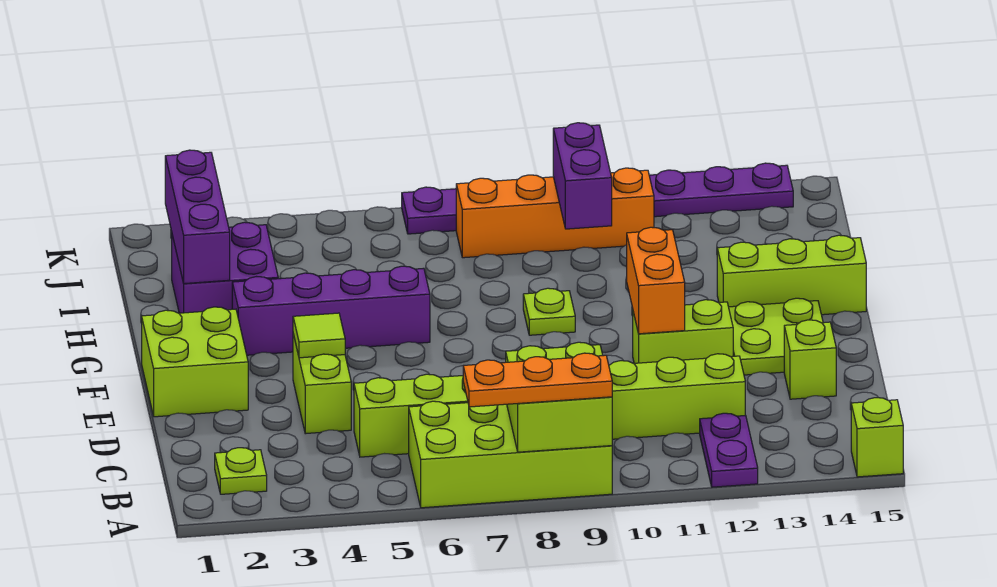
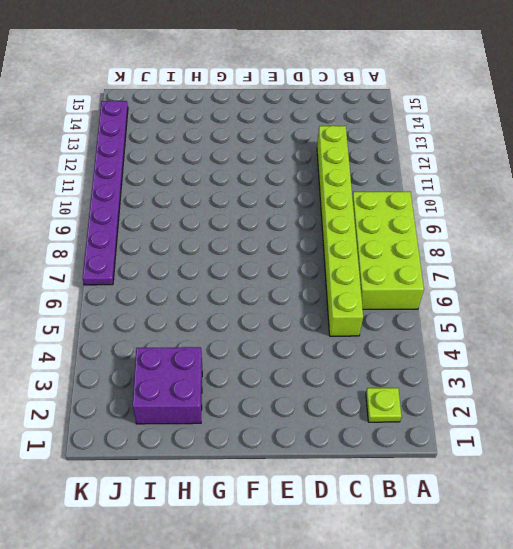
none -> purple 1x2 plate [700,413,758,487]
none -> lime 1x1 brick [851,398,903,477]
none -> lime 1x2 brick [293,334,351,434]

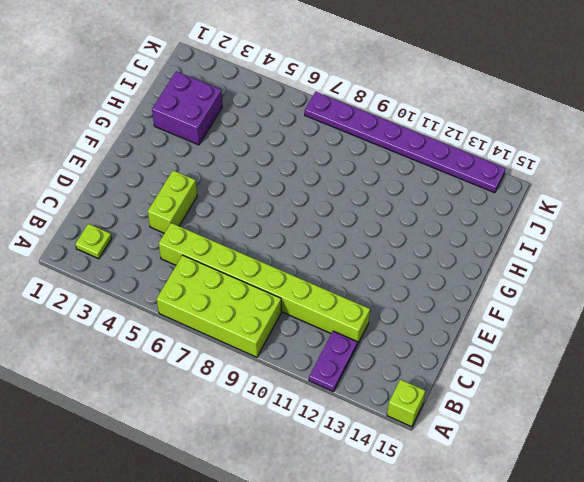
none -> lime 1x1 brick [784,320,836,399]
none -> lime 2x2 brick [142,307,248,417]
none -> lime 1x2 brick [633,300,733,363]

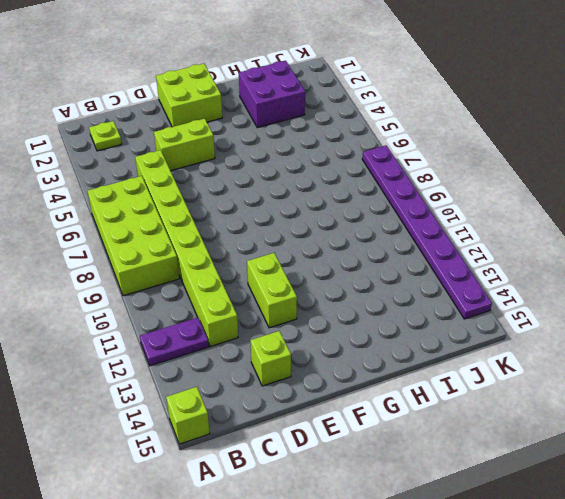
none -> lime 2x2 plate [729,298,823,375]
none -> purple 1x4 brick [232,266,430,355]
none -> lime 1x1 plate [523,288,575,335]

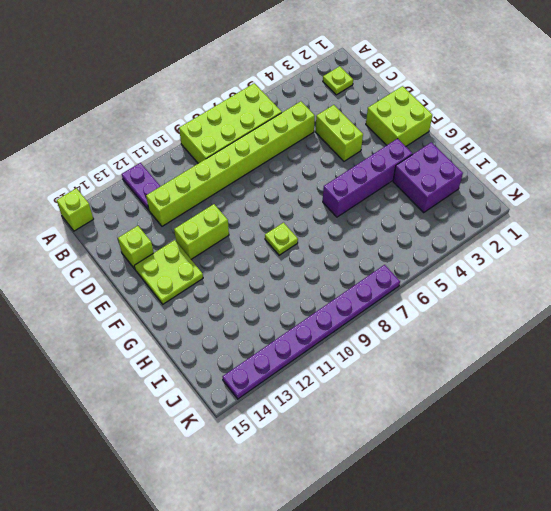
none -> lime 1x3 brick [717,235,866,315]
none -> orange 1x4 brick [456,168,654,258]
none -> lime 2x2 brick [506,342,612,452]

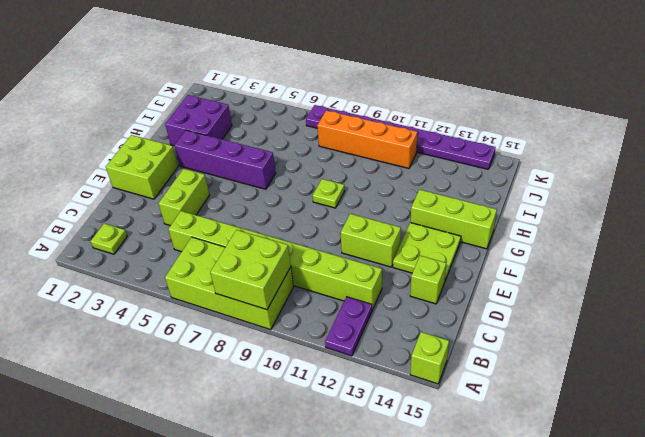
none -> lime 1x1 tile [293,313,345,358]
none -> orange 1x2 brick [627,227,685,334]
none -> purple 1x3 brick [165,150,230,284]

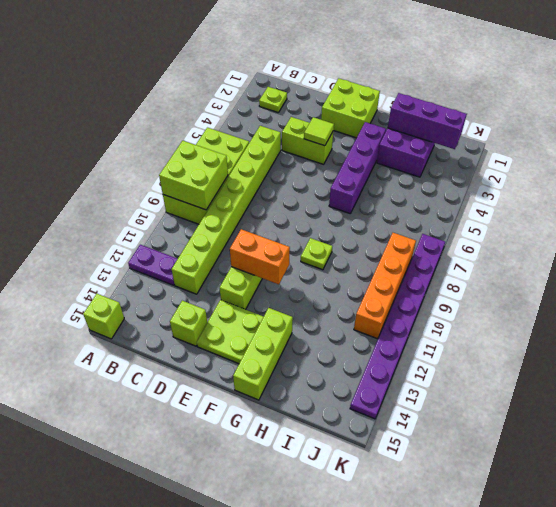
none -> purple 1x2 brick [553,123,612,229]
none -> orange 1x3 plate [463,353,612,407]

